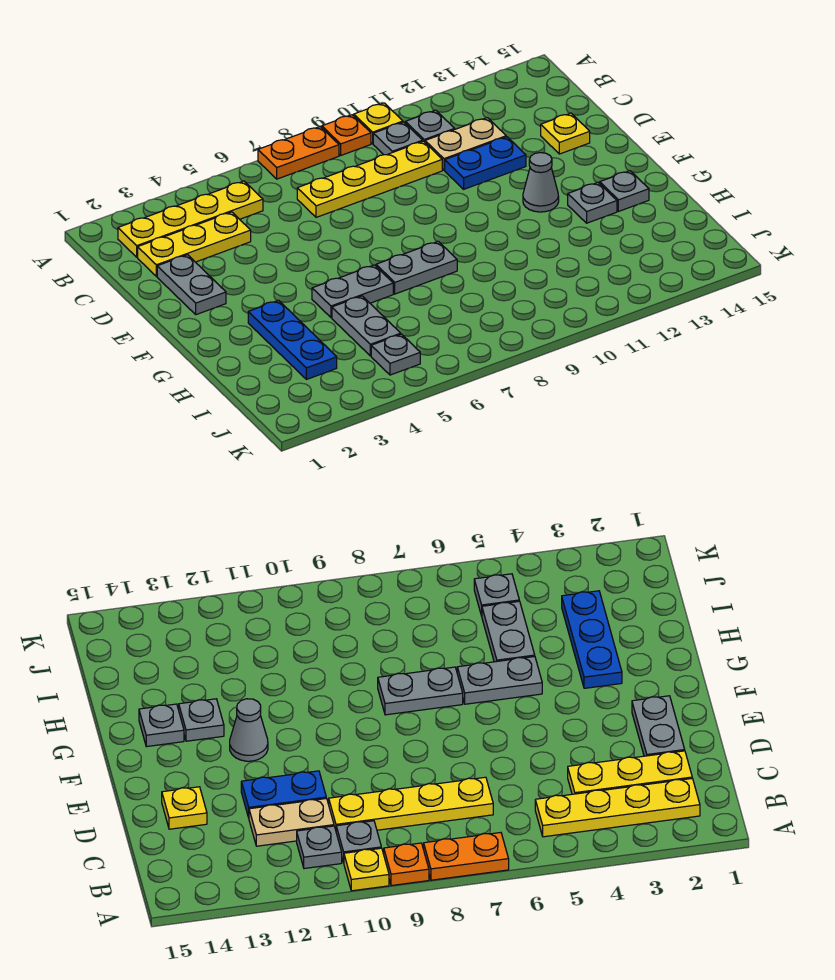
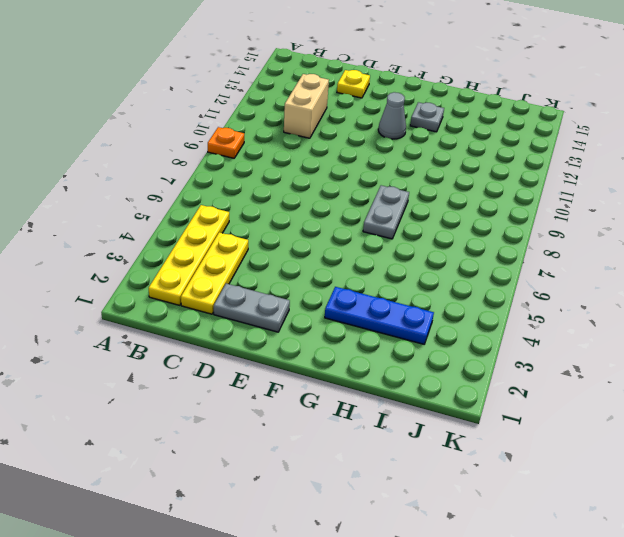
tan 1x2 brick [284,74,329,138] -> tan 1x2 plate [425,118,506,170]
none -> orange 1x2 plate [258,127,339,179]
none -> yellow 1x1 plate [354,103,403,144]
none -> grey 1x1 plate [373,122,423,155]

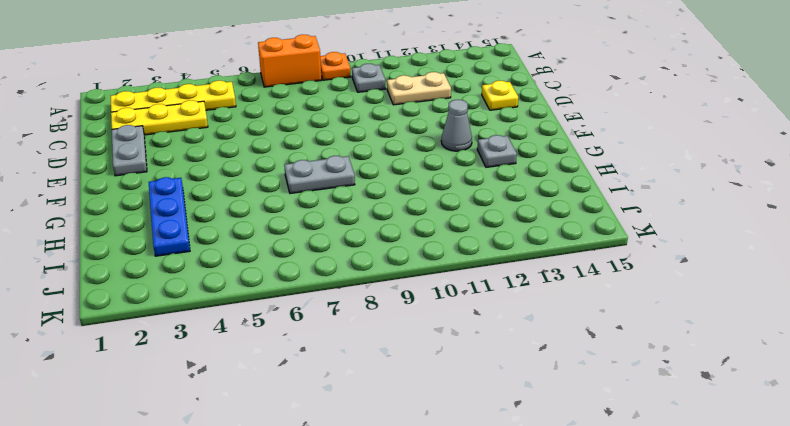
orange 1x2 brick [258,35,321,87] -> orange 1x2 plate [258,127,339,179]
none -> yellow 1x1 plate [354,103,403,144]
none -> grey 1x1 plate [405,110,455,142]
none -> yellow 1x4 plate [297,141,442,217]

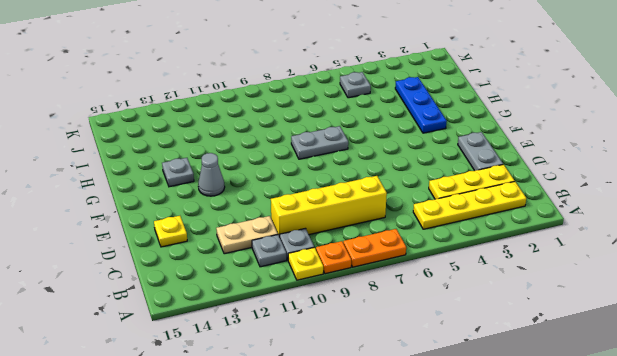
yellow 1x4 brick [271,176,387,237] -> yellow 1x4 plate [297,141,442,217]
none -> blue 1x2 plate [445,137,526,189]
none -> grey 1x2 plate [312,265,393,318]
none -> grey 1x1 plate [600,171,649,211]

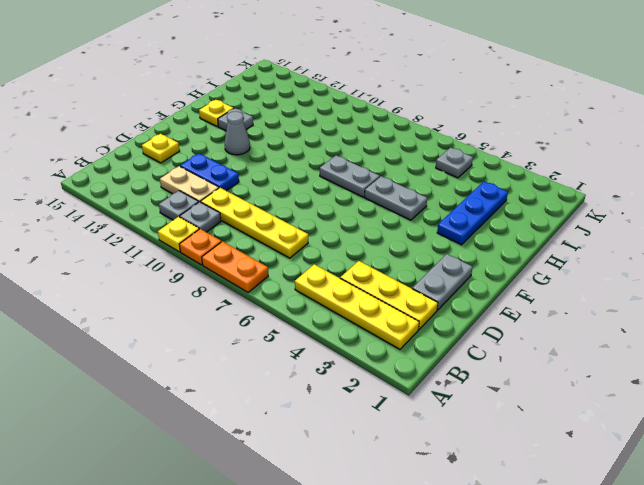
yellow 1x1 plate [199,100,234,127] -> grey 1x1 plate [600,171,649,211]
none -> grey 1x2 plate [332,296,401,356]

